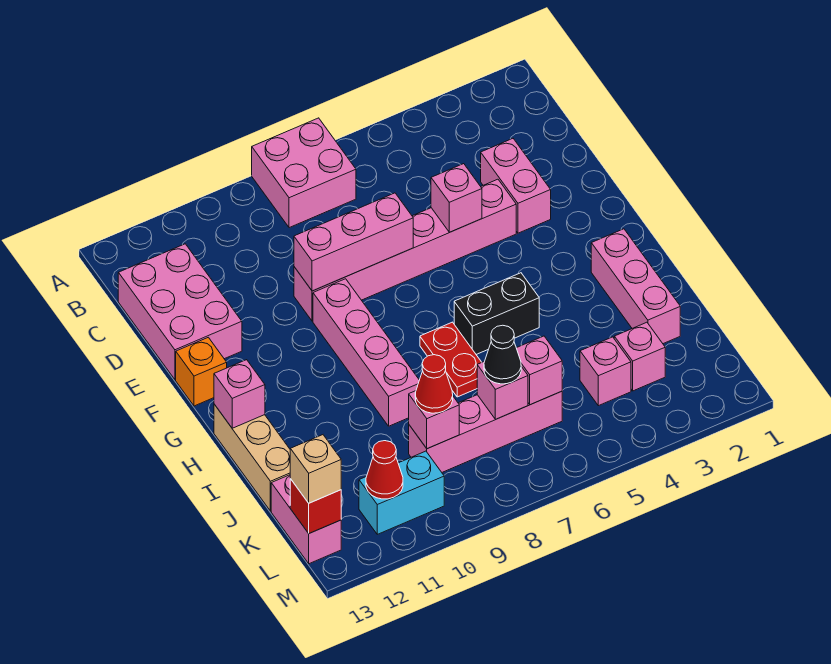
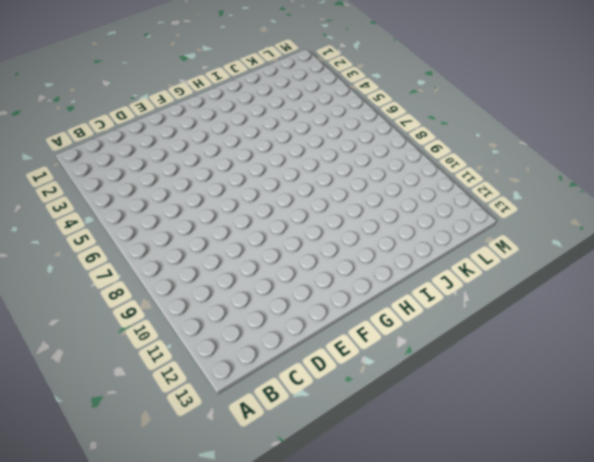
none -> pink 2x2 brick [252,118,356,228]
none -> pink 2x3 brick [118,244,242,380]
none -> pink 1x2 brick [481,139,551,233]

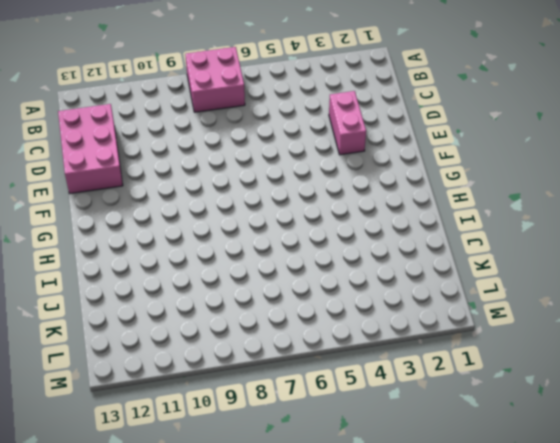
none -> pink 1x6 brick [294,179,516,321]
none -> pink 1x4 brick [313,279,419,426]
none -> orange 1x1 brick [176,337,227,406]

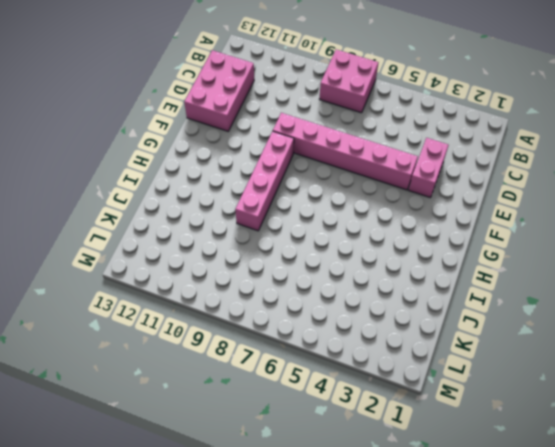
none -> orange 1x1 brick [176,337,227,406]
none -> pink 1x3 brick [591,229,680,344]
none -> black 1x2 brick [454,273,539,354]

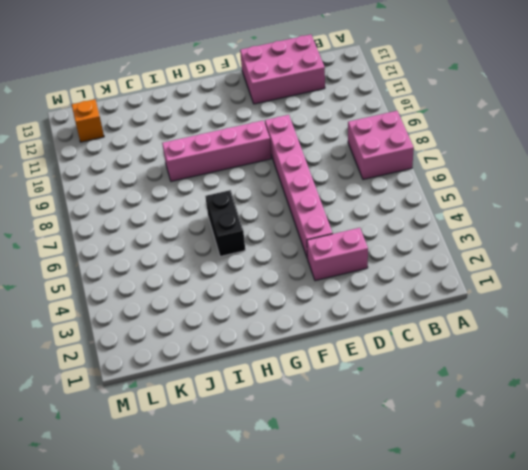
orange 1x1 brick [72,99,104,142] -> orange 1x1 brick moved to [176,337,227,406]
none -> pink 1x3 brick [591,229,680,344]
none -> red 1x2 plate [420,322,482,397]
none -> tan 1x3 brick [214,404,290,511]

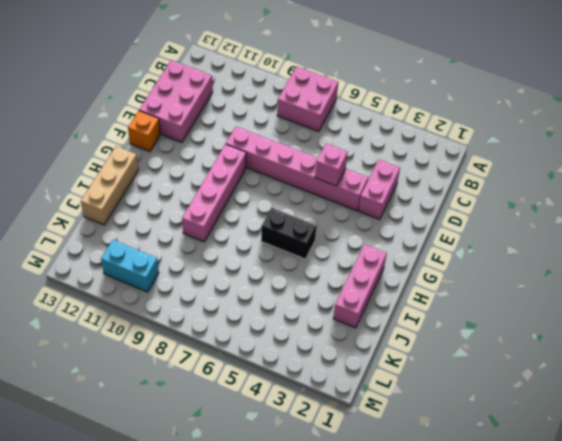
none -> red 1x2 plate [420,322,482,397]
none -> pink 1x1 brick [614,322,665,391]
none -> pink 1x1 brick [580,337,631,406]

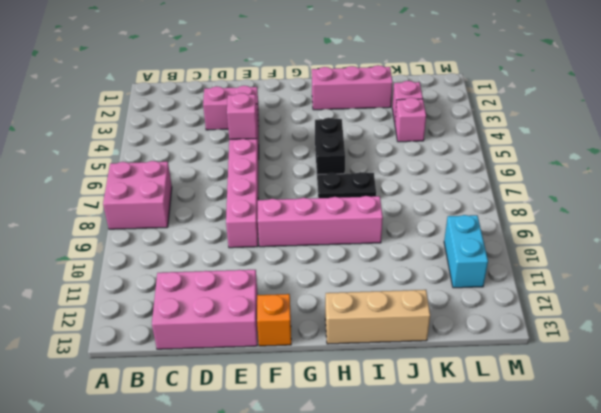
black 1x2 plate [317,172,376,198] -> red 1x2 plate [420,322,482,397]
none -> pink 1x4 brick [409,391,562,472]
none -> pink 1x2 brick [271,475,341,564]
none -> pink 1x3 brick [294,193,413,291]

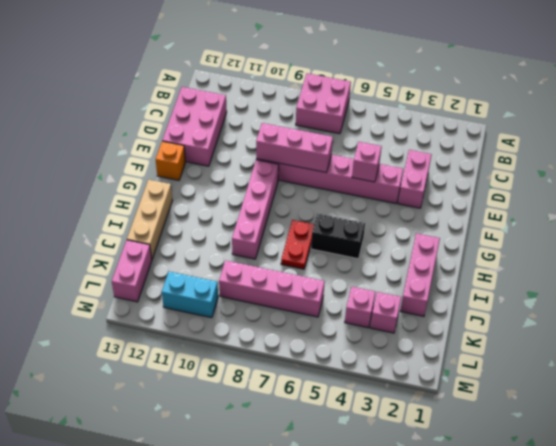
none -> pink 1x1 brick [214,360,265,428]
none -> pink 1x1 brick [517,336,562,405]
none -> pink 1x1 brick [477,362,528,419]

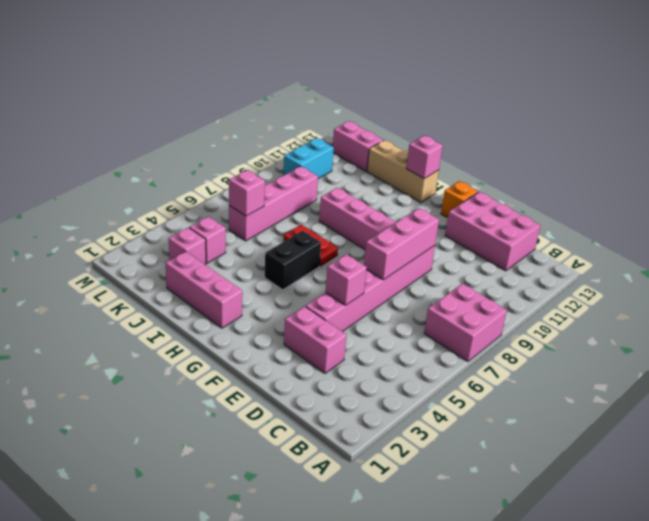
none -> pink 1x1 brick [477,362,528,419]
none -> pink 1x1 brick [409,391,459,449]
none -> red 1x1 cone [366,441,403,499]

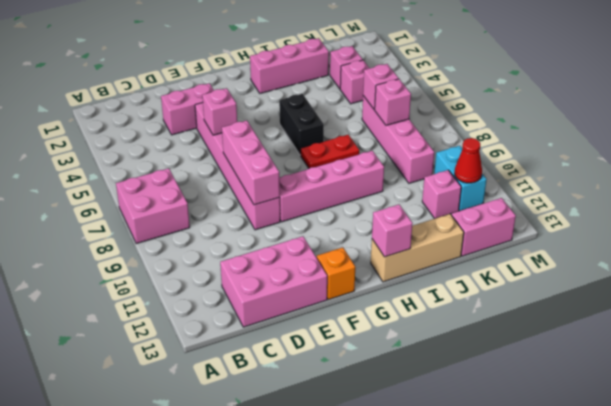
pink 1x1 brick [422,170,461,219] -> pink 1x1 brick moved to [409,391,459,449]
none -> red 1x1 brick [290,479,341,533]
none -> black 1x1 cone [484,325,521,384]
none -> red 1x1 cone [415,355,453,413]

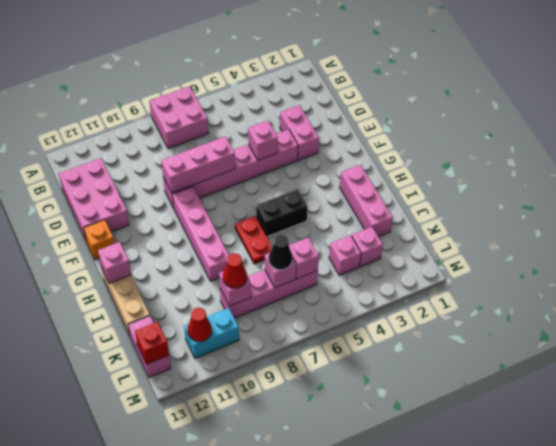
none -> tan 1x1 brick [290,435,341,503]

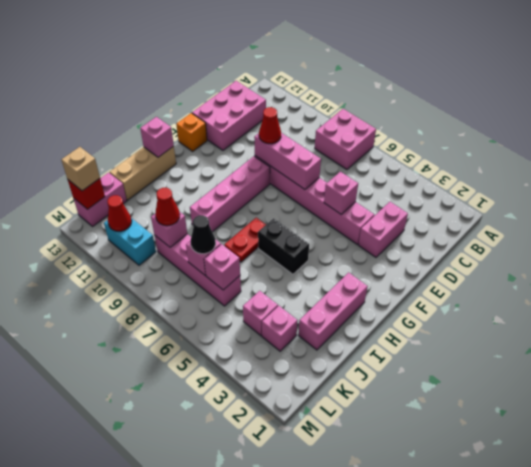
red 1x1 cone [259,107,281,144] -> none

